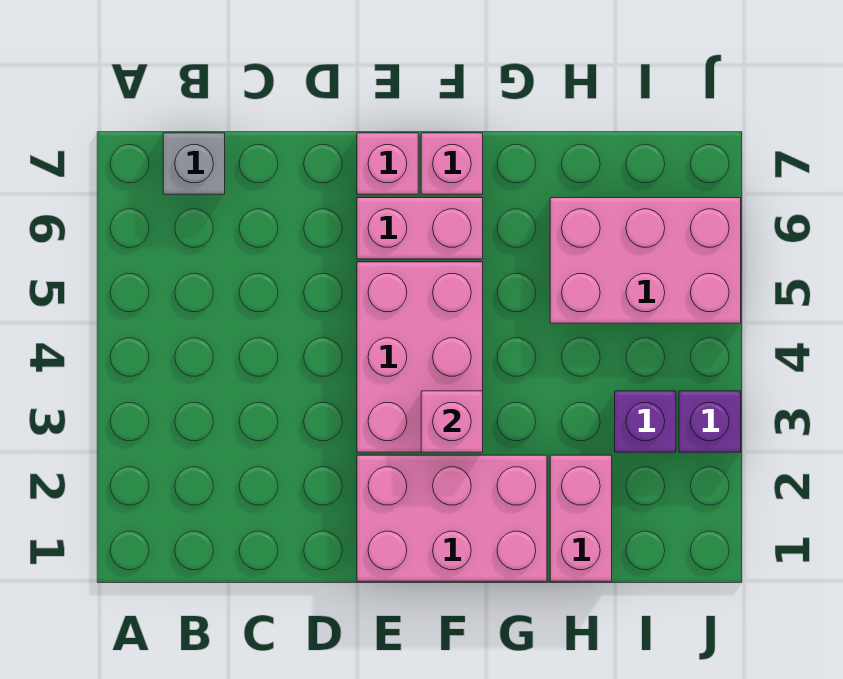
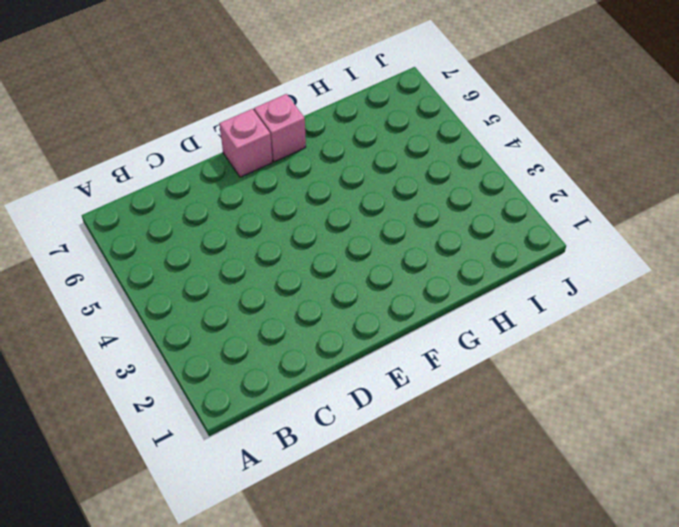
none -> grey 1x1 brick [163,133,225,194]
none -> pink 2x3 brick [357,455,547,581]

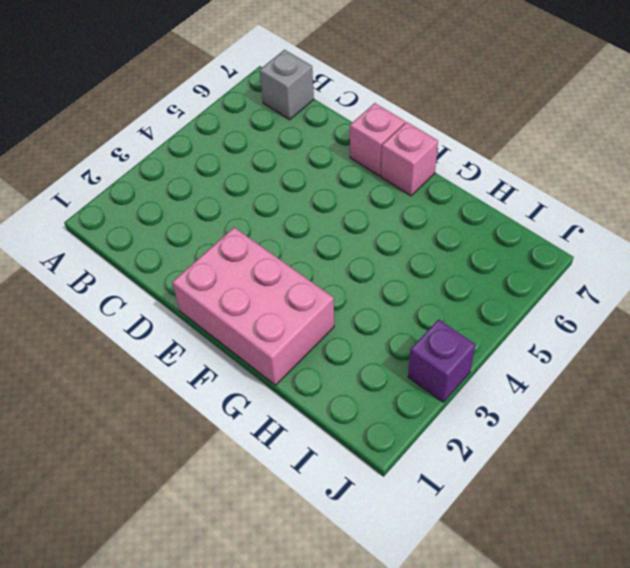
none -> pink 2x3 brick [357,262,483,452]
none -> pink 1x2 brick [357,198,483,259]

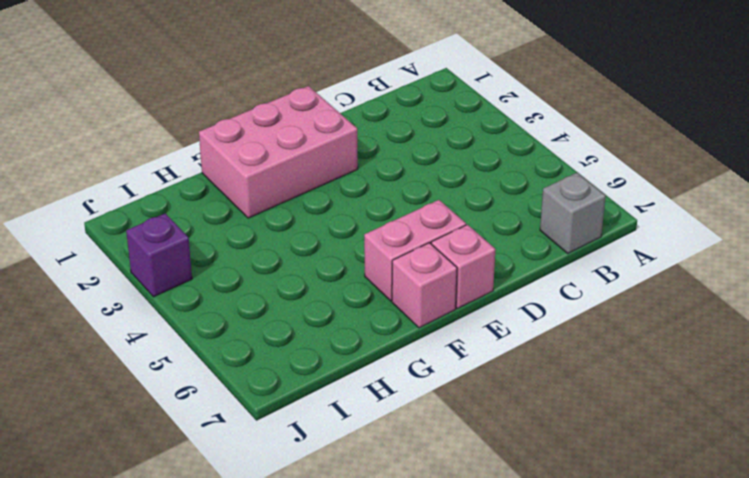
none -> pink 2x3 brick [357,262,483,452]
none -> pink 1x2 brick [550,455,612,581]

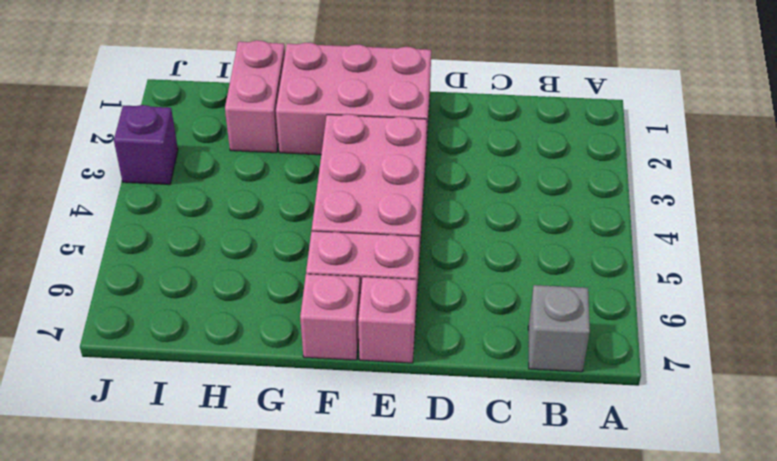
none -> pink 2x3 brick [550,198,741,323]
none -> purple 1x1 brick [615,391,676,452]

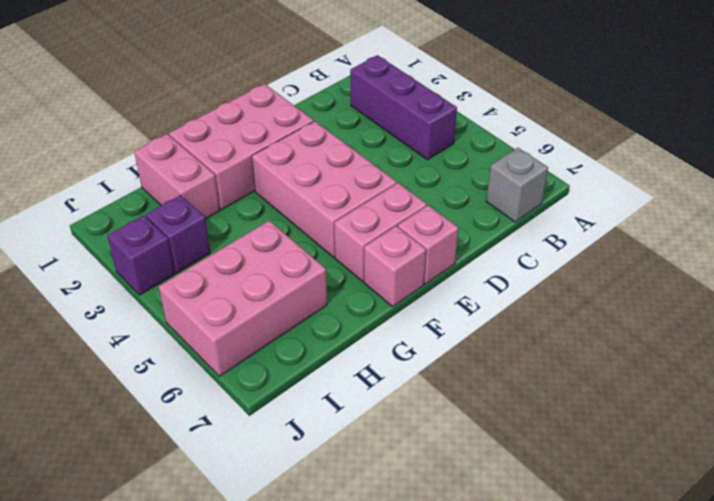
purple 1x3 brick [350,55,457,160] -> none
none -> pink 1x1 brick [421,391,483,452]

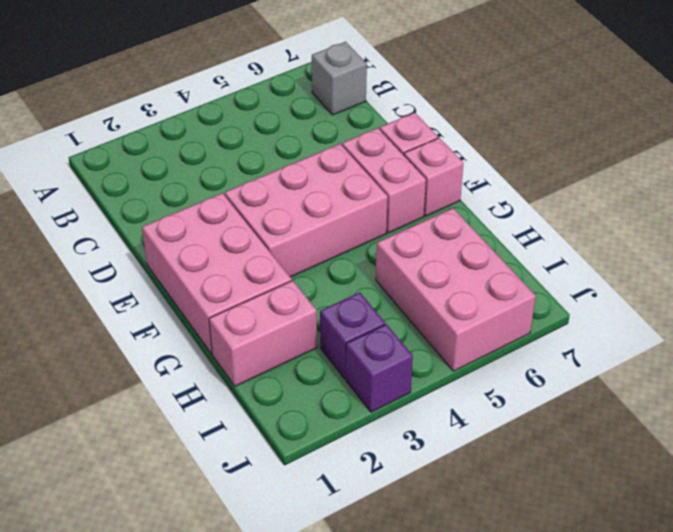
none -> pink 1x1 brick [421,391,483,452]

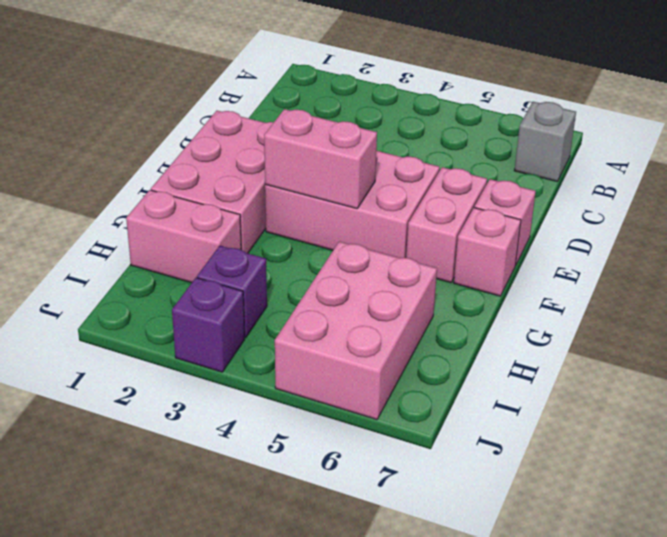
pink 1x2 brick [264,109,377,209] -> pink 1x1 brick [421,391,483,452]

